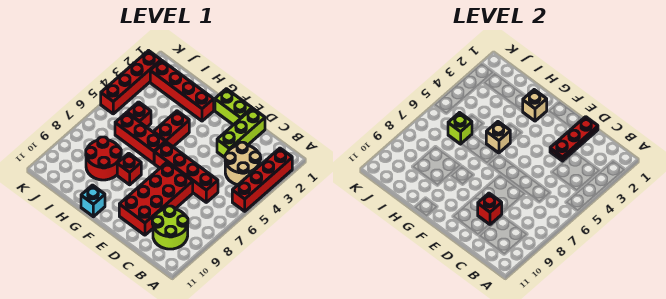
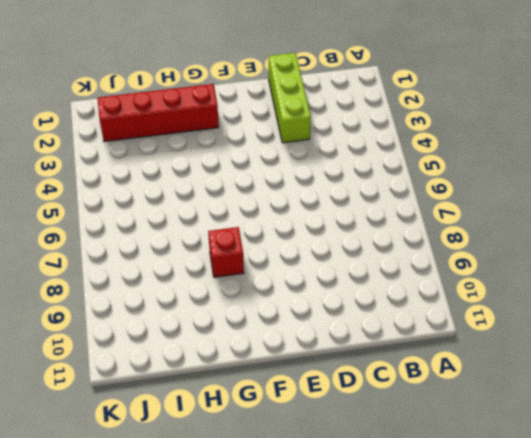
none -> red 1x4 brick [232,148,292,211]
none -> tan 2x2 round brick [225,142,261,185]
none -> lime 2x2 round brick [152,206,188,249]

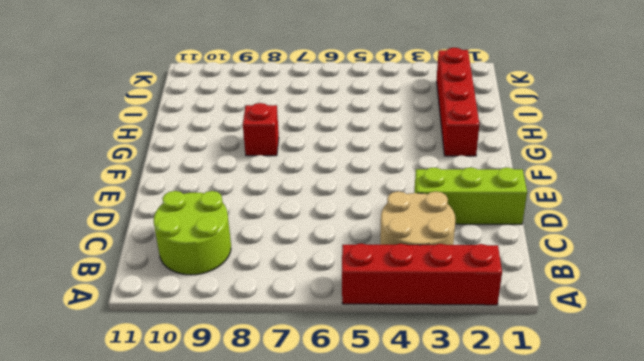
none -> red 1x4 brick [154,142,218,202]
none -> red 2x4 brick [119,162,193,235]
none -> lime 1x2 brick [215,89,252,125]

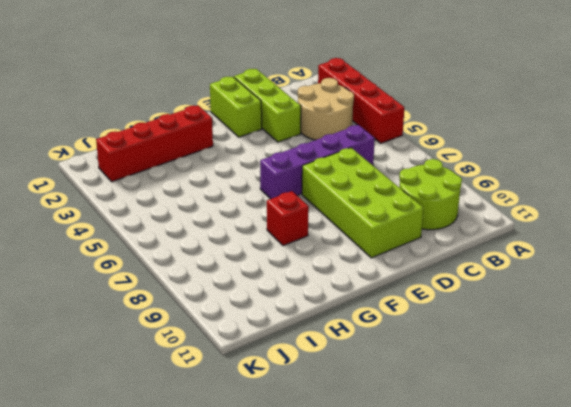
purple 1x4 brick [260,125,375,199] -> red 1x4 brick [154,142,218,202]
lime 2x4 brick [302,148,423,258] -> red 2x4 brick [119,162,193,235]
lime 1x2 brick [210,77,262,137] -> lime 1x2 brick turned to [215,89,252,125]
none -> red 1x2 brick [154,111,189,147]
none -> red 1x3 brick [115,113,165,164]
none -> cyan 1x1 brick [81,185,105,217]

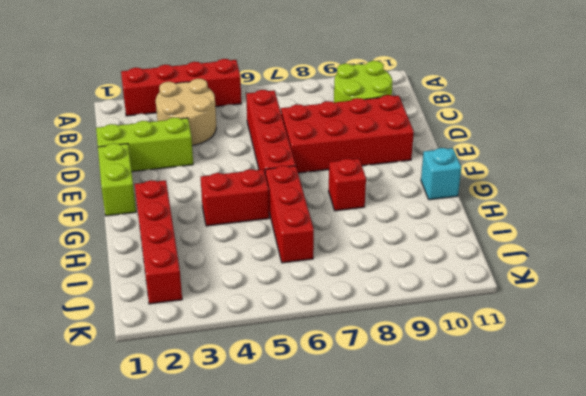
none -> red 2x2 round brick [86,137,121,180]
none -> red 1x1 brick [127,102,151,127]
none -> red 1x4 brick [101,51,161,114]

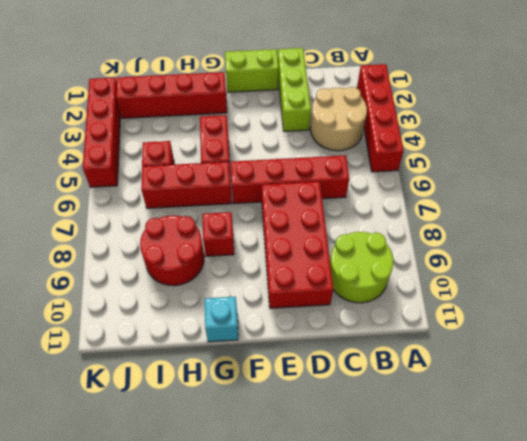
none -> red 1x3 plate [550,117,598,161]
none -> red 1x1 brick [478,193,502,224]
none -> tan 1x1 brick [523,90,547,121]

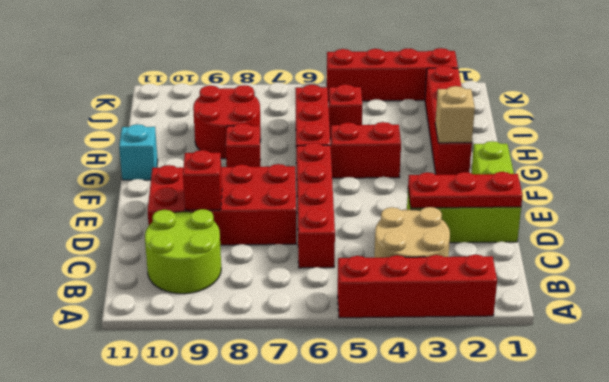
none -> tan 1x1 brick [486,122,510,153]
none -> lime 1x1 brick [448,113,472,144]

